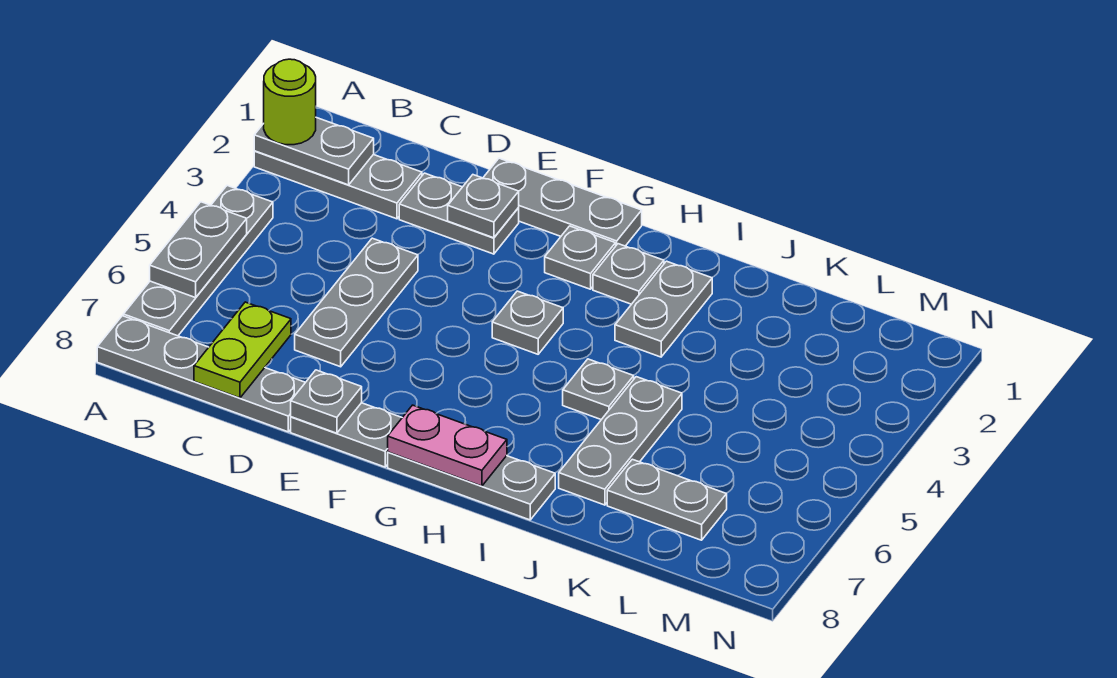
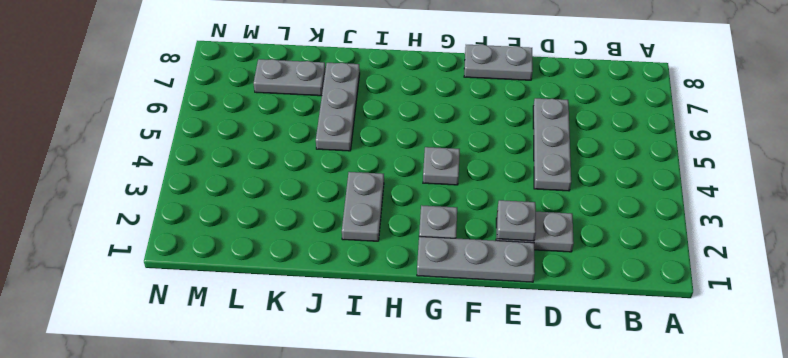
none -> grey 1x3 plate [254,151,422,219]
none -> grey 1x4 plate [123,186,273,336]
none -> grey 1x4 plate [97,316,305,432]

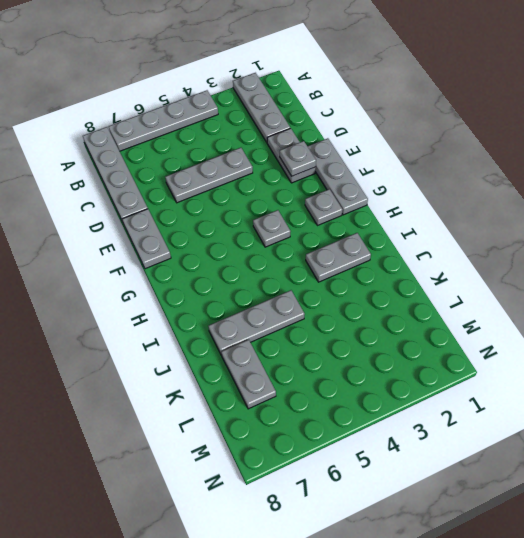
none -> grey 1x3 plate [388,452,555,520]
none -> grey 1x1 plate [593,244,664,304]
none -> grey 1x1 plate [563,359,634,420]

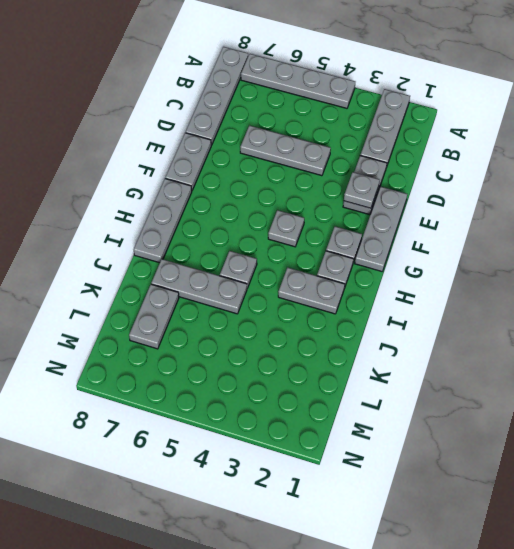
none -> grey 1x2 plate [254,118,374,185]
none -> grey 1x2 plate [150,202,247,298]
none -> lime 1x2 plate [194,302,291,398]

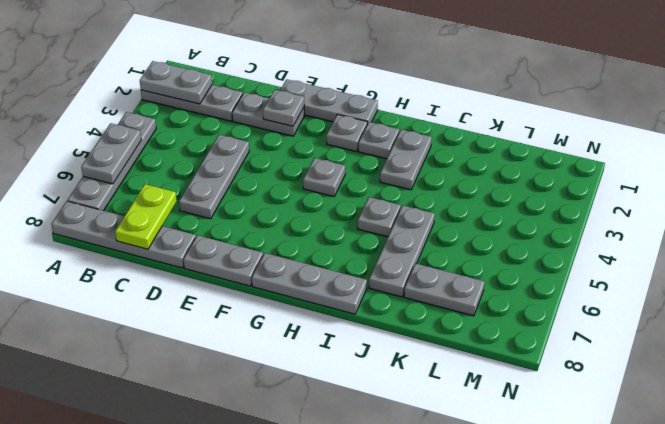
none -> grey 1x1 plate [291,370,362,433]
none -> pink 1x2 plate [388,405,507,486]
none -> lime 1x1 round brick [264,59,316,145]

